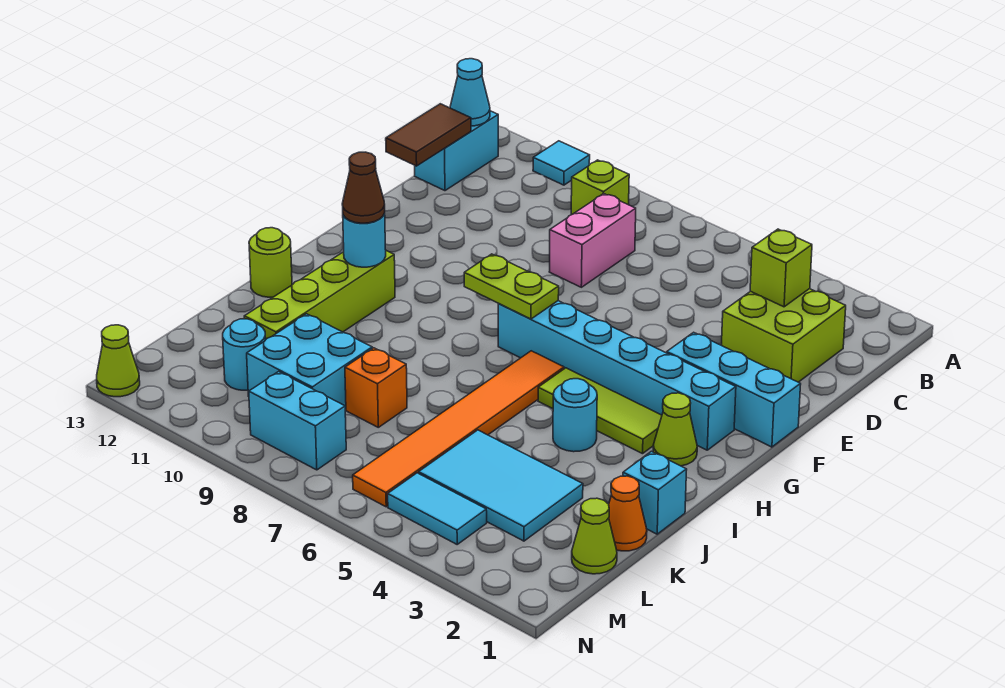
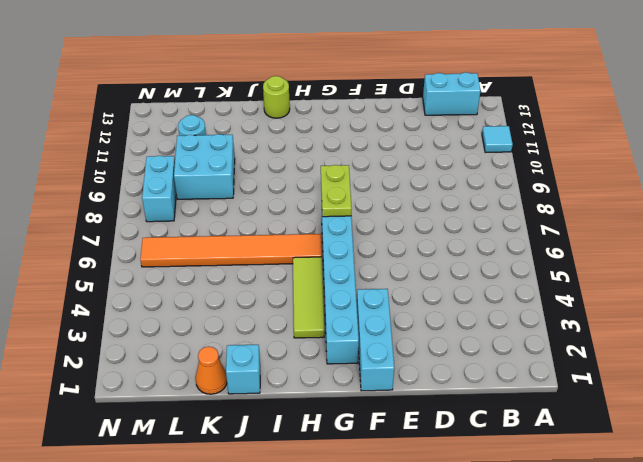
none -> lime 1x1 brick [571,160,629,215]
none -> lime 2x2 brick [721,289,846,382]
none -> pink 1x2 brick [549,193,636,287]

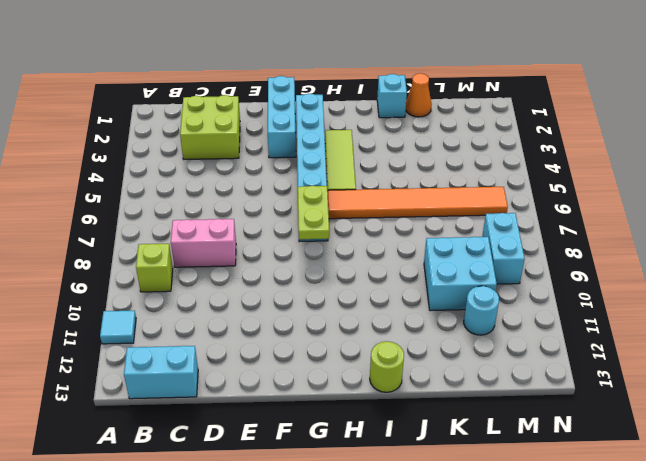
none -> lime 1x1 cone [653,393,697,466]
none -> lime 1x4 brick [244,251,395,339]
none -> cyan 1x1 round brick [553,379,597,452]

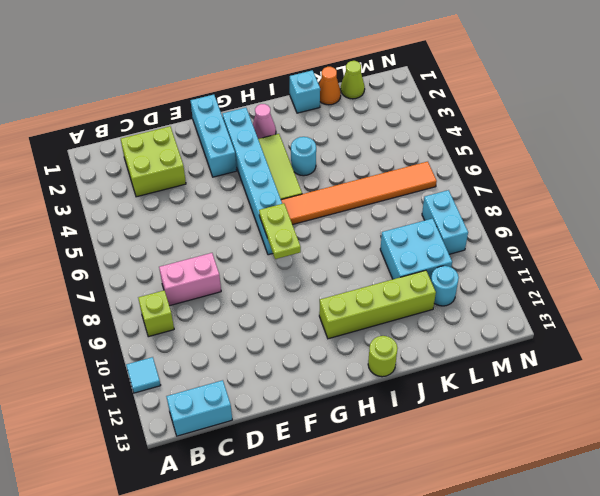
pink 1x1 cone [253,104,276,139] -> lime 1x1 cone [653,393,697,466]
none -> cyan 2x3 tile [419,430,583,541]
none -> orange 1x1 brick [345,348,407,427]
none -> cyan 1x2 tile [388,473,487,544]

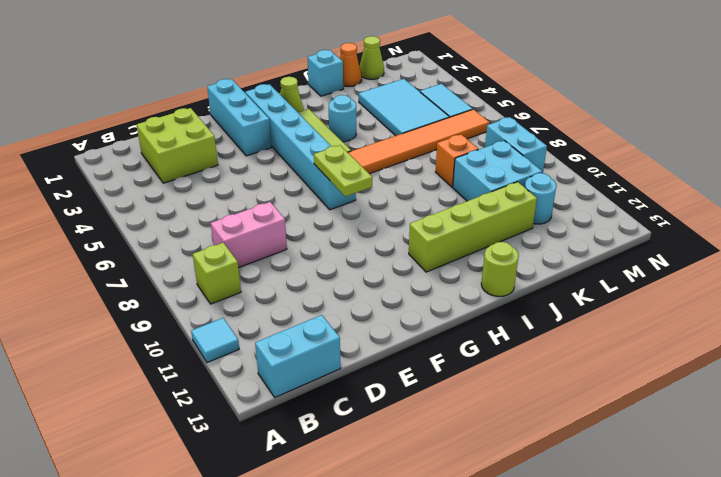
none -> lime 1x1 cone [97,325,140,397]
none -> cyan 1x1 cone [450,59,490,126]
none -> lime 1x1 brick [750,229,812,307]

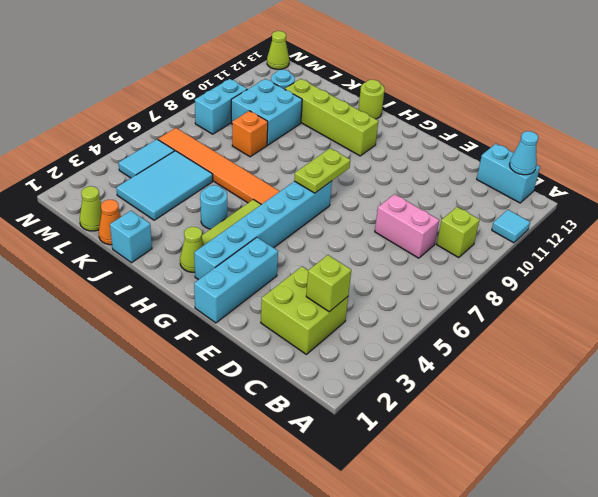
none -> brown 1x2 tile [386,104,471,166]
none -> cyan 1x1 round brick [343,214,386,267]
none -> brown 1x1 cone [342,152,385,223]

